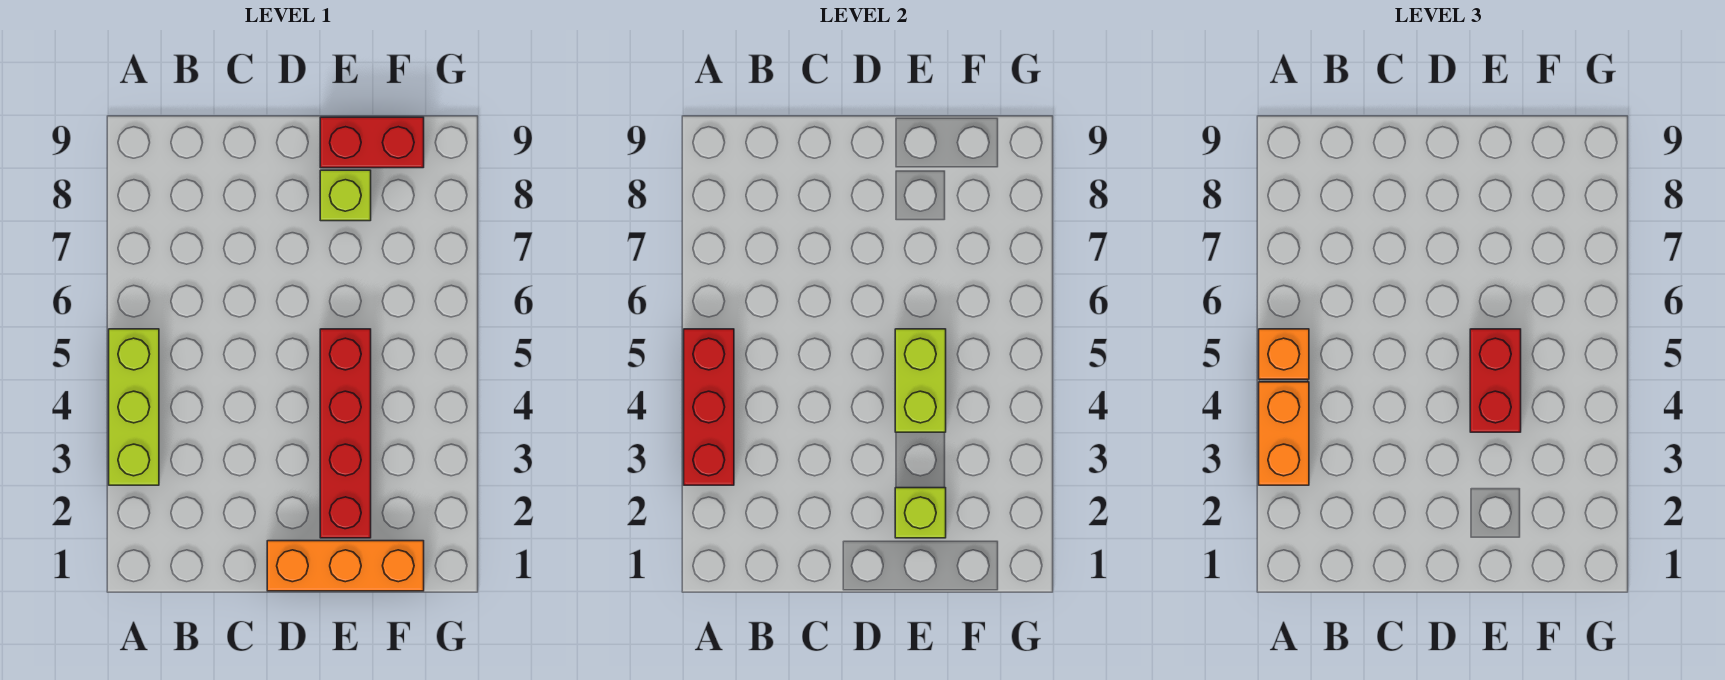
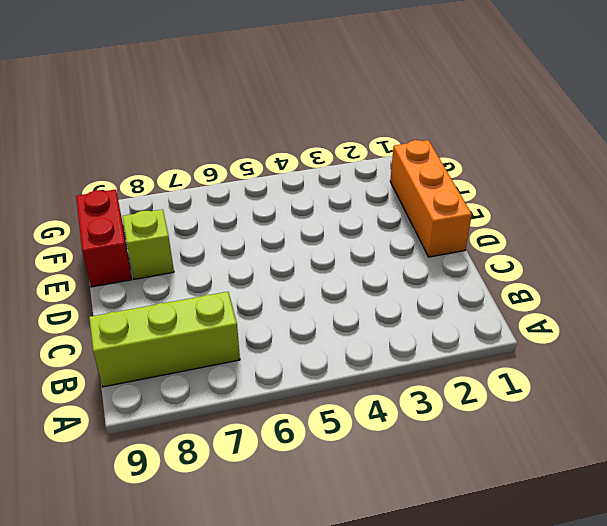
lime 1x3 brick [89,292,240,387] -> lime 1x3 brick moved to [109,329,159,485]
none -> red 1x4 brick [320,329,371,538]
none -> red 1x3 brick [684,329,734,485]

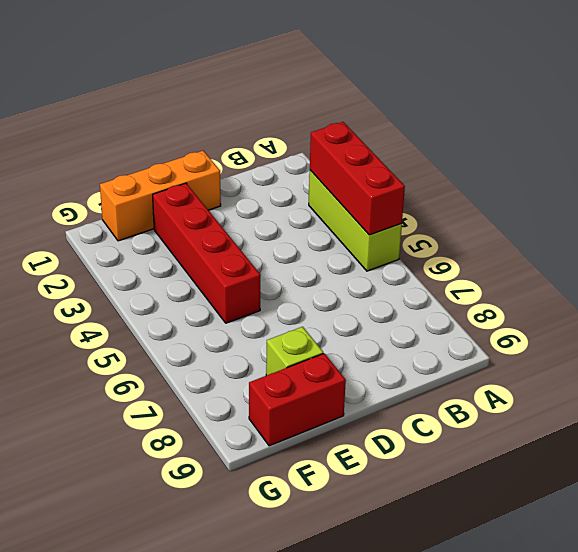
none -> lime 1x1 brick [895,488,946,538]
none -> lime 1x2 brick [895,329,946,432]

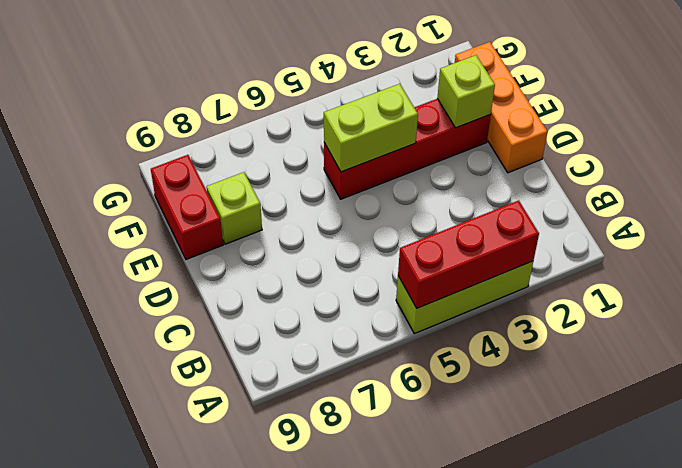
none -> orange 1x2 brick [1259,382,1309,485]
none -> orange 1x1 brick [1259,329,1309,379]

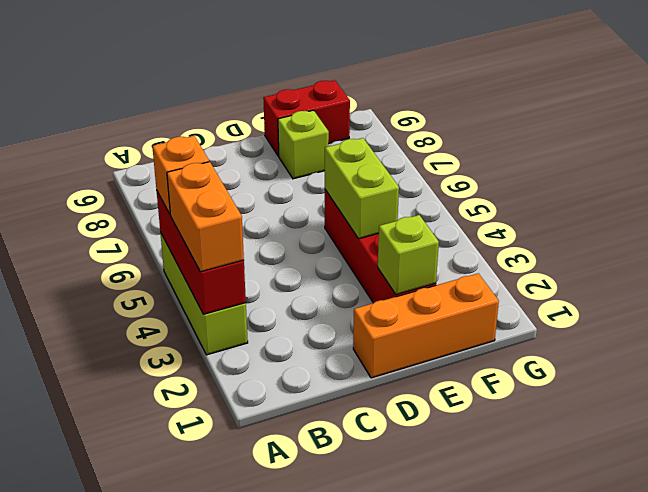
none -> red 1x2 brick [1470,329,1521,432]

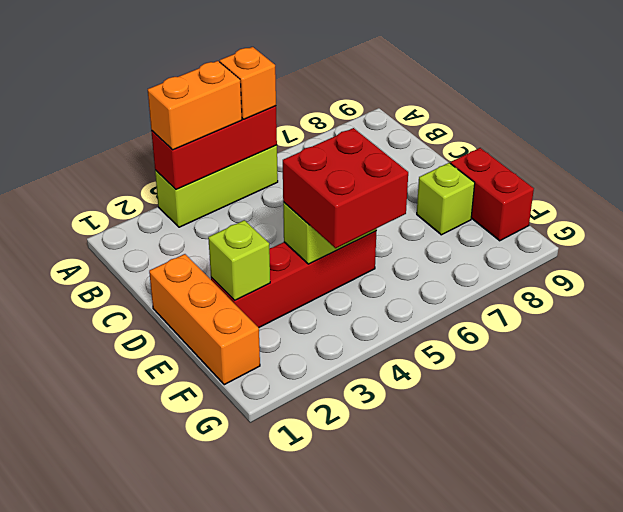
red 2x2 brick [283,128,408,248] -> red 1x2 brick [1470,329,1521,432]

